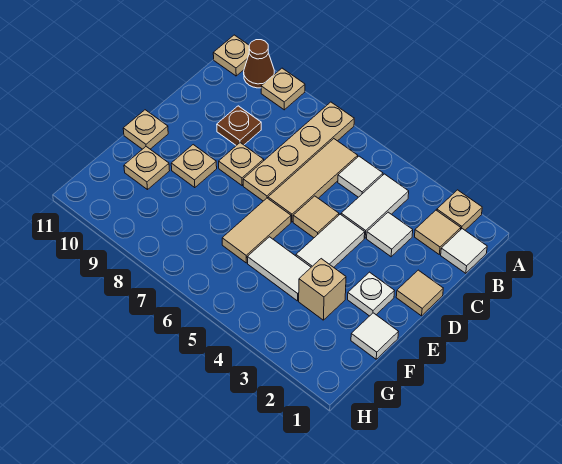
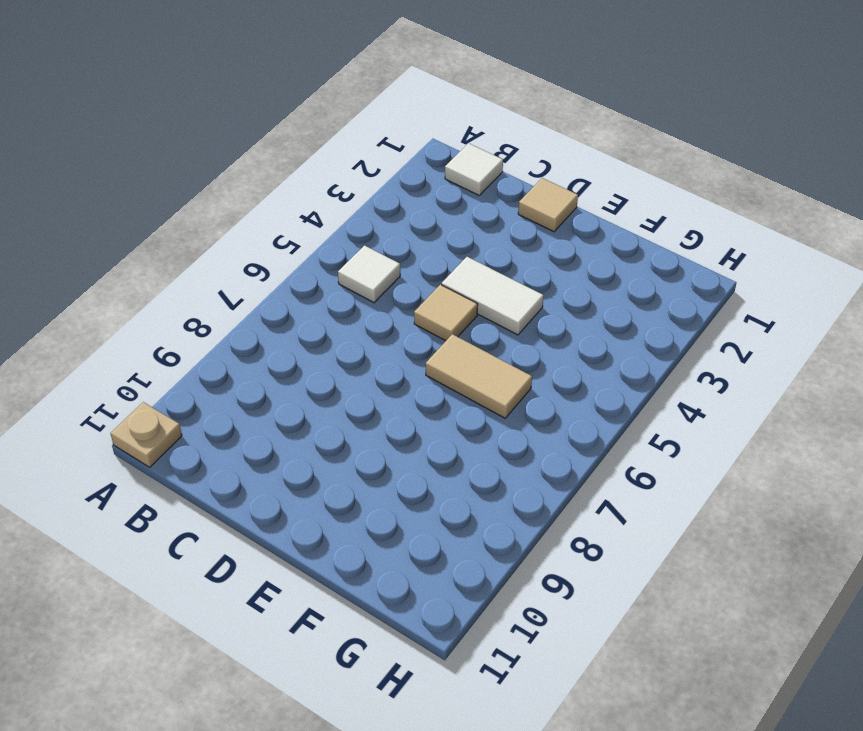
none -> tan 1x1 plate [437,190,482,230]
none -> tan 1x4 plate [243,102,354,201]
none -> tan 1x1 plate [261,68,305,110]

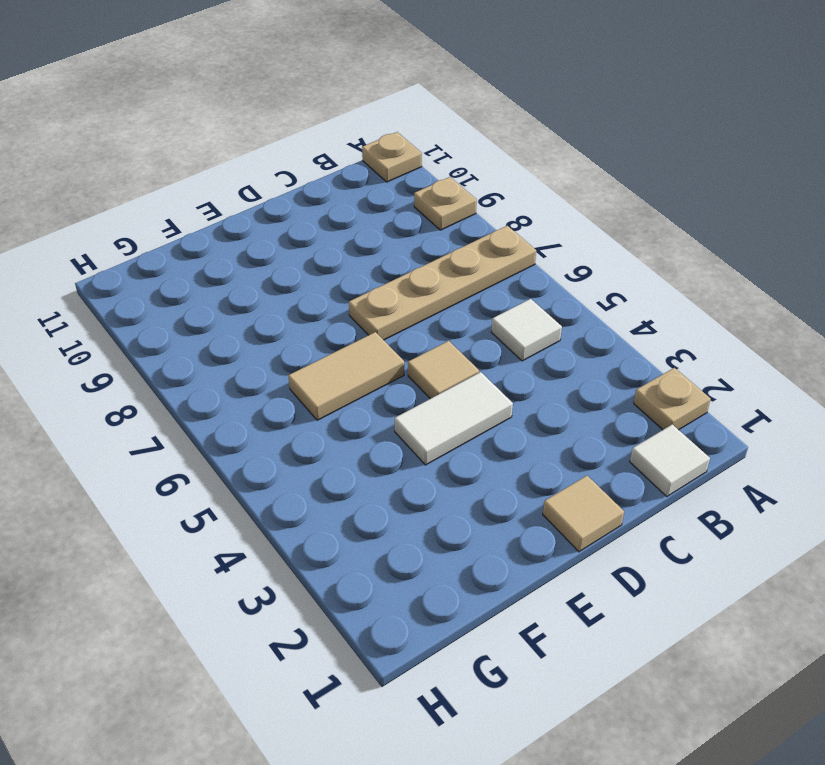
none -> brown 1x1 cone [244,40,274,88]
none -> tan 1x1 tile [415,210,461,254]
none -> white 1x2 tile [341,174,409,238]

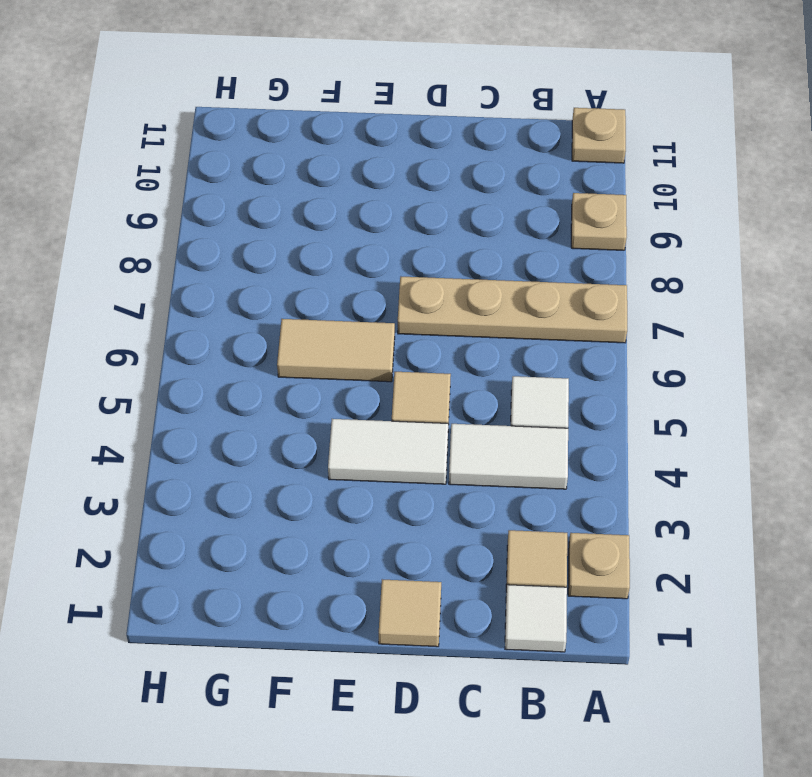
none -> brown 1x1 cone [244,40,274,88]
none -> tan 1x3 tile [268,139,358,222]
none -> white 1x1 tile [367,212,413,257]

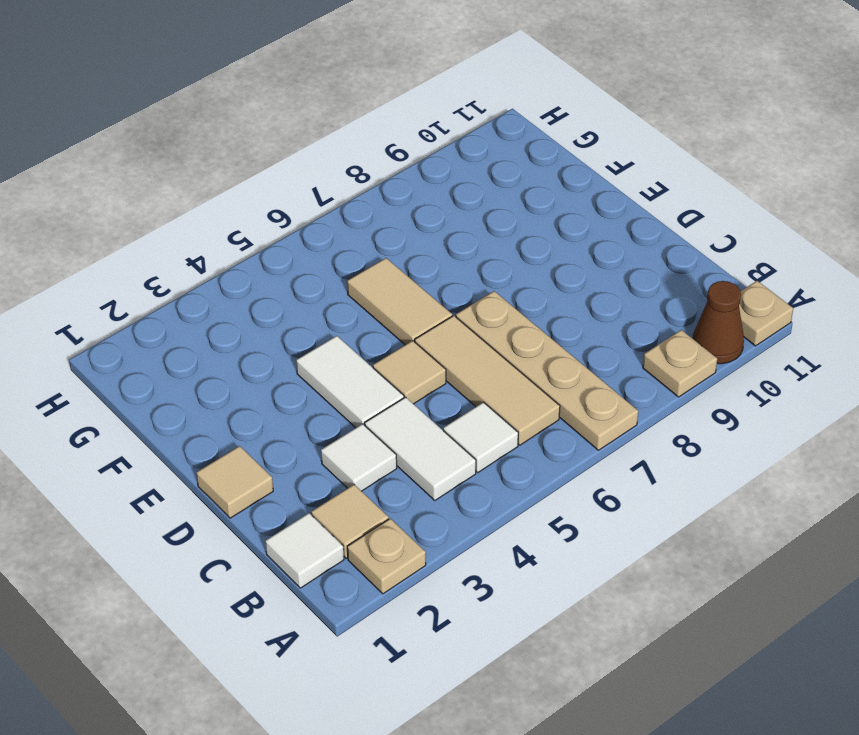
none -> brown 1x1 plate [217,106,261,145]
none -> tan 1x1 plate [219,143,264,185]
none -> white 1x1 plate [348,272,394,316]

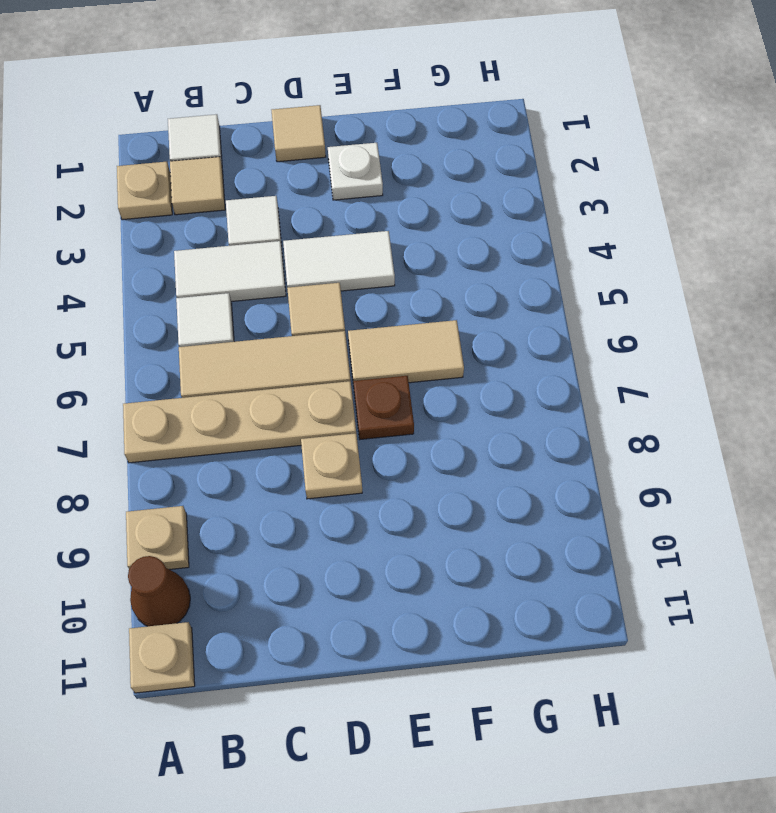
brown 1x1 plate [353,376,414,439] -> brown 1x1 plate moved to [217,106,261,145]
none -> tan 1x1 plate [171,145,217,188]
none -> tan 1x1 plate [123,110,168,149]
none -> white 1x1 tile [351,313,398,359]

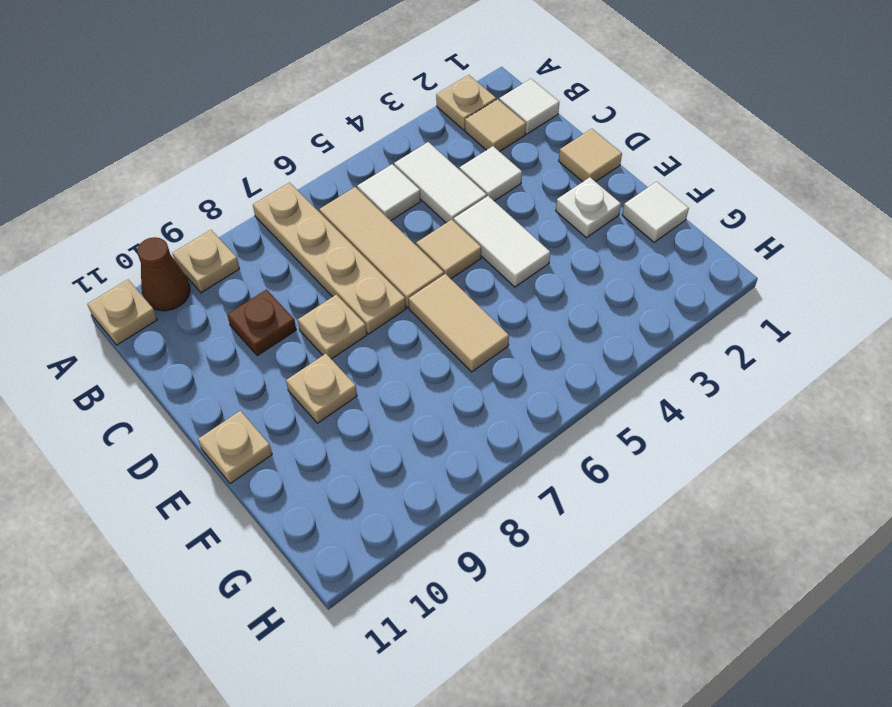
none -> tan 1x1 brick [299,259,346,320]
none -> white 1x2 tile [247,237,311,301]
none -> tan 1x1 plate [124,147,170,190]

